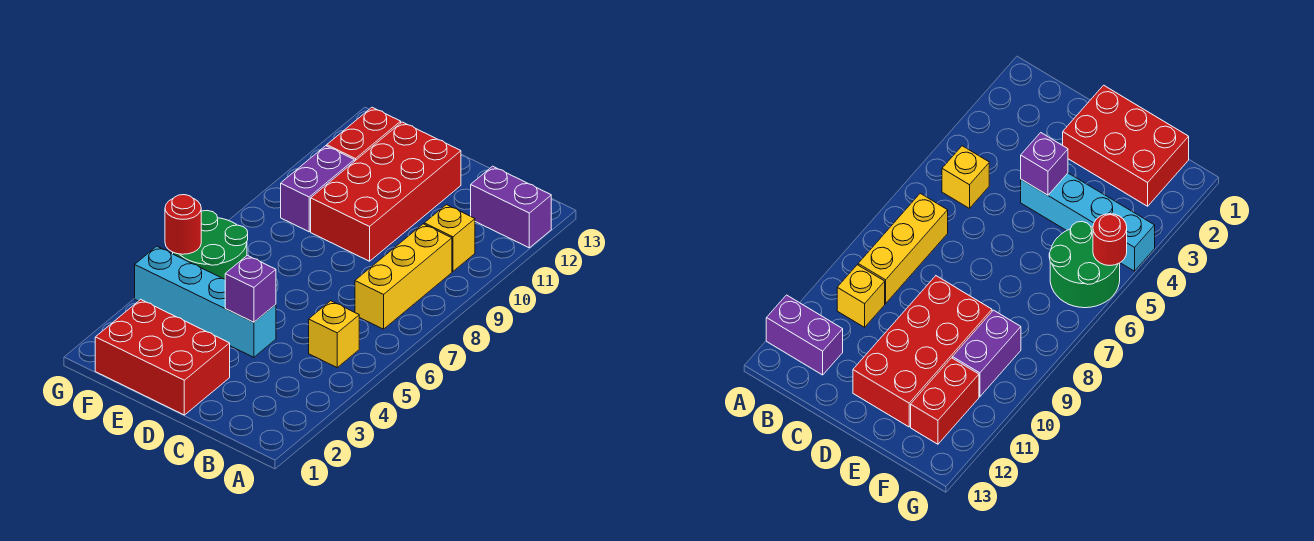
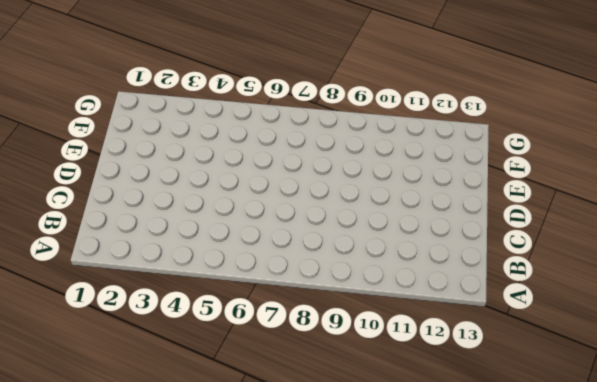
none -> purple 1x2 brick [471,166,551,248]
none -> yellow 1x1 brick [309,301,359,367]
none -> yellow 1x3 brick [355,224,452,329]

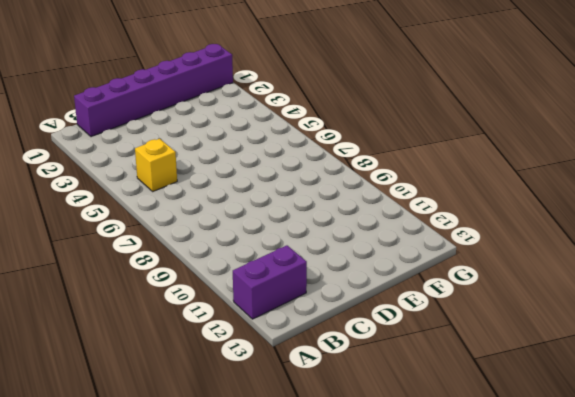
purple 1x6 brick [74,44,233,137] -> red 2x3 brick [95,299,230,415]
none -> yellow 1x3 brick [355,224,452,329]
none -> yellow 1x1 brick [424,205,475,271]
none -> cyan 1x4 brick [135,246,276,357]

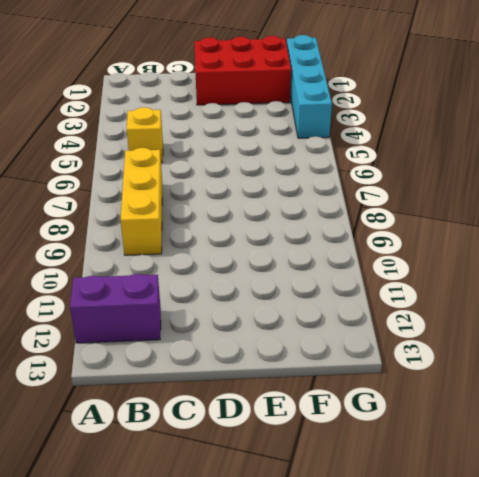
cyan 1x4 brick [287,35,332,138] -> cyan 1x4 brick turned to [135,246,276,357]
none -> yellow 1x1 brick [424,205,475,271]
none -> red 2x4 brick [311,122,461,261]
none -> green 2x2 round brick [173,211,248,279]

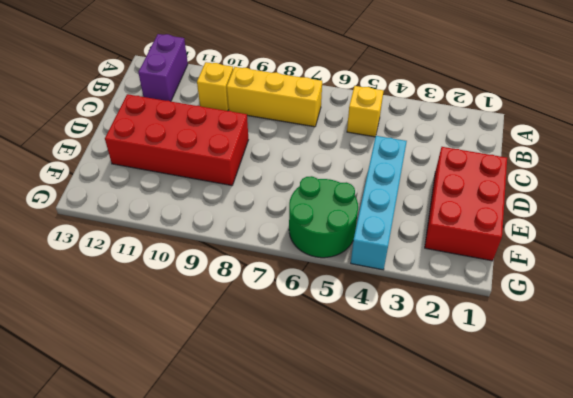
none -> purple 1x2 brick [281,146,354,232]
none -> red 1x2 brick [327,107,401,161]
none -> purple 1x1 brick [225,255,276,322]

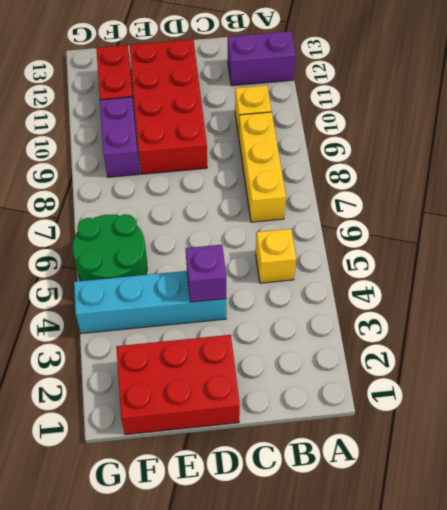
none -> red 1x1 round brick [165,195,201,254]

